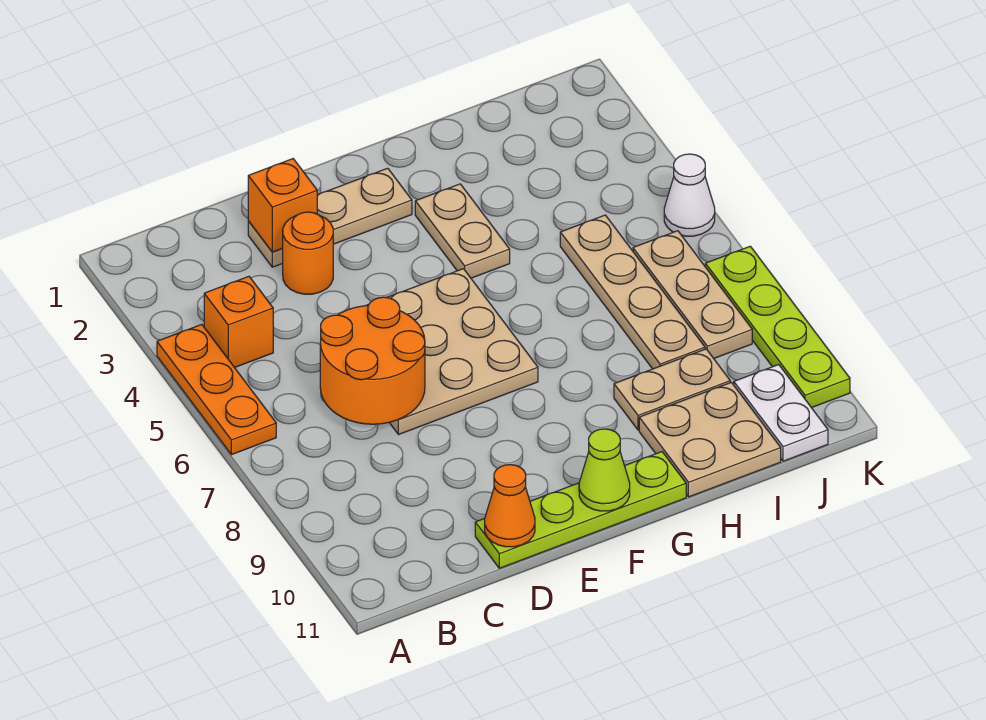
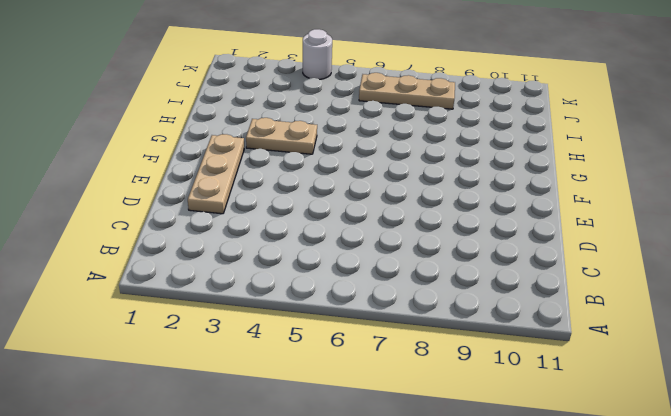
white 1x1 round brick [303,29,332,80] -> none
none -> orange 1x3 plate [157,324,276,455]
none -> orange 1x1 brick [204,276,273,368]
none -> orange 1x1 round brick [283,212,333,294]

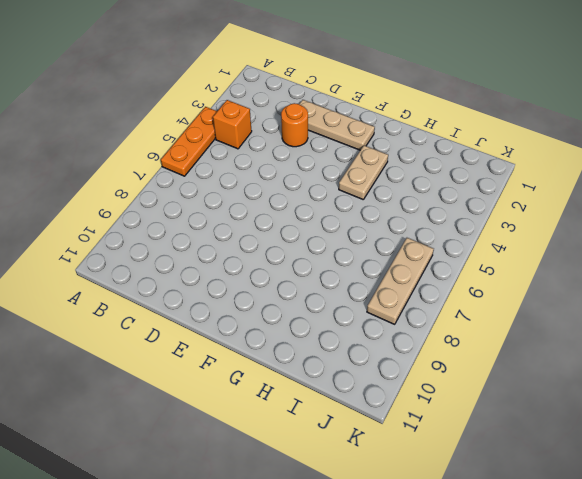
none -> tan 3x3 plate [366,269,538,435]
none -> lime 1x4 plate [475,452,686,568]
none -> tan 1x2 plate [614,349,730,430]

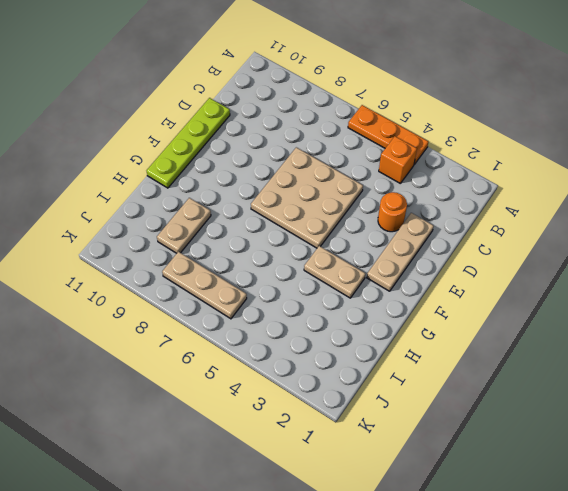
none -> tan 2x2 plate [639,382,781,497]
none -> tan 1x4 plate [560,215,705,369]
none -> white 1x2 plate [734,365,828,461]

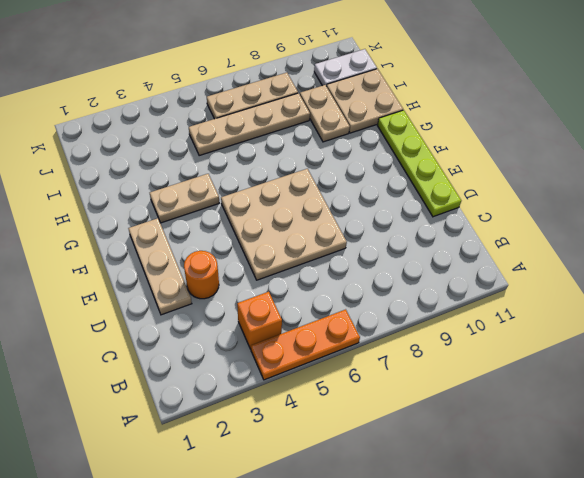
none -> white 1x1 cone [664,154,715,236]
none -> lime 1x4 plate [705,246,850,408]
none -> orange 2x2 round brick [320,297,425,424]

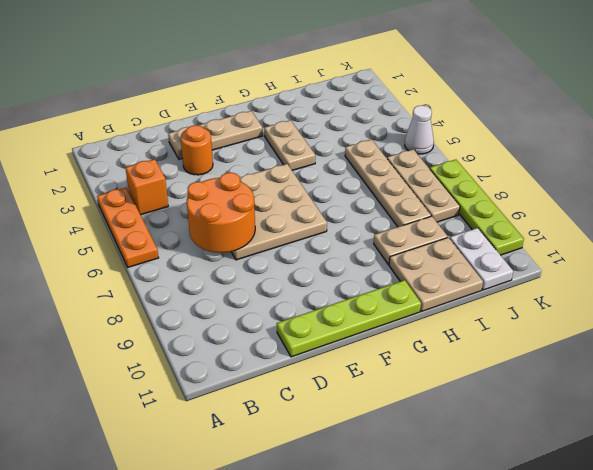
none -> orange 1x1 brick [248,159,317,252]
none -> orange 1x1 cone [485,465,535,547]
none -> lime 1x1 cone [579,429,630,511]

